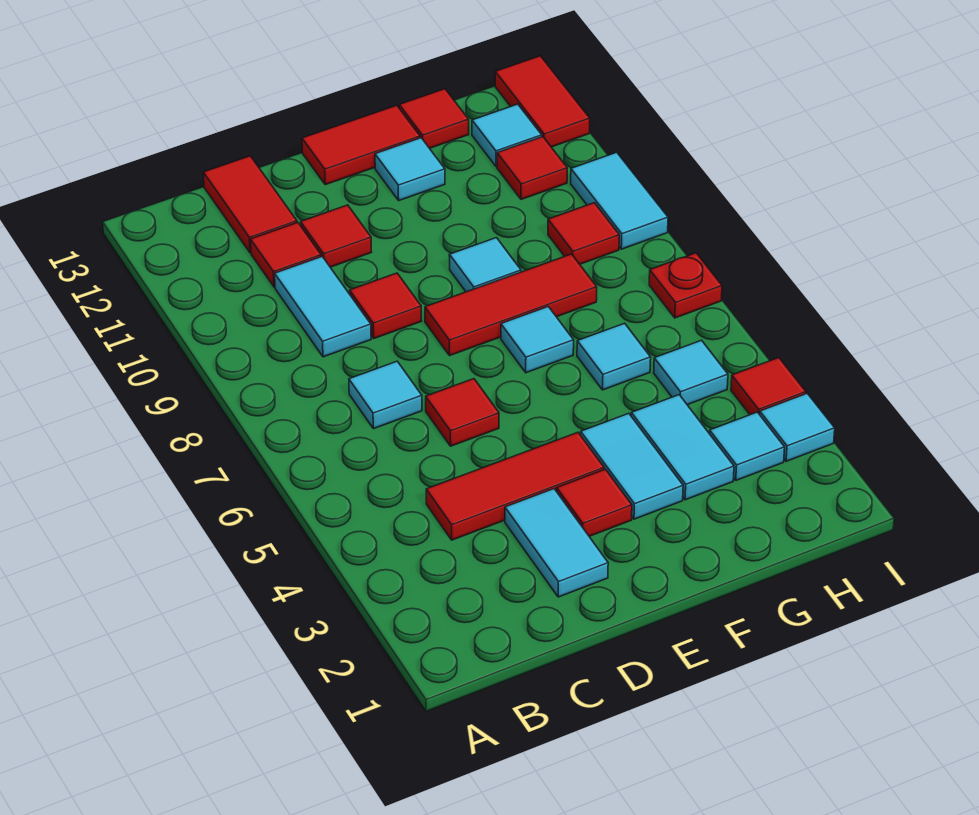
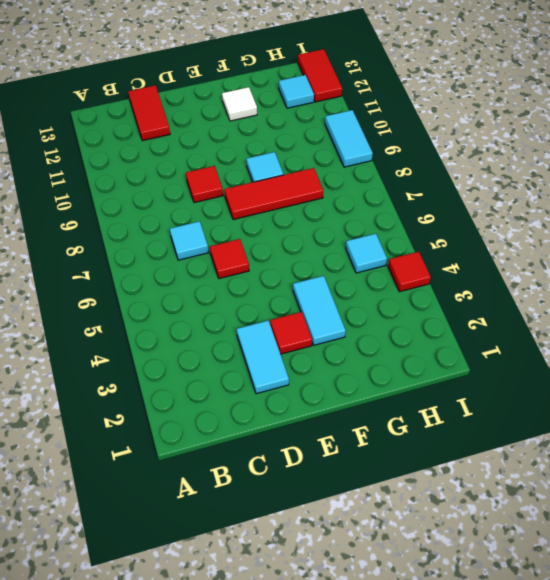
white 1x1 tile [222,87,257,121] -> cyan 1x1 tile [375,138,445,200]
none -> red 1x3 tile [426,432,604,540]
none -> cyan 1x2 tile [275,257,371,357]
none -> red 1x1 tile [251,223,321,287]

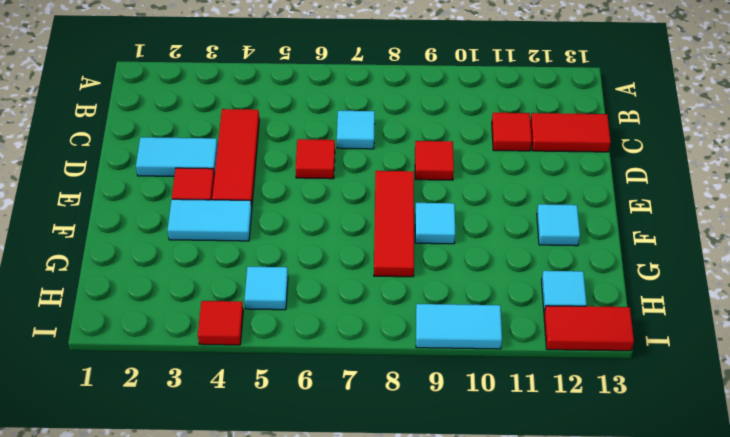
none -> cyan 1x2 tile [275,257,371,357]
none -> red 1x1 tile [301,205,371,267]
none -> red 1x2 tile [302,105,420,185]

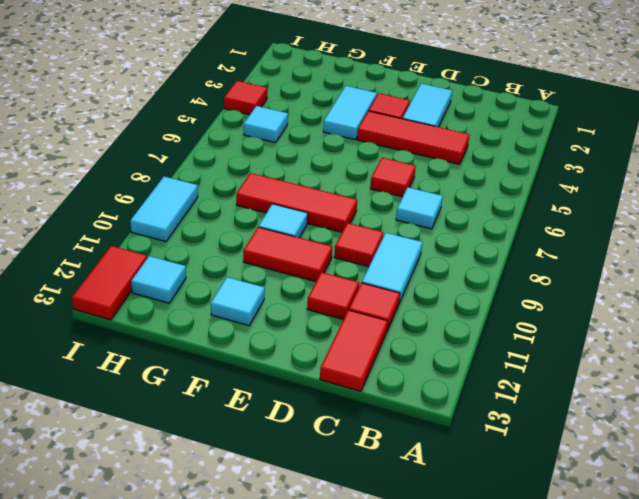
red 1x2 tile [243,227,333,282] -> red 1x2 tile moved to [302,105,420,185]
none -> cyan 1x1 tile [501,307,574,373]
none -> cyan 1x2 tile [631,395,734,500]
none -> cyan 1x1 tile [577,323,651,390]

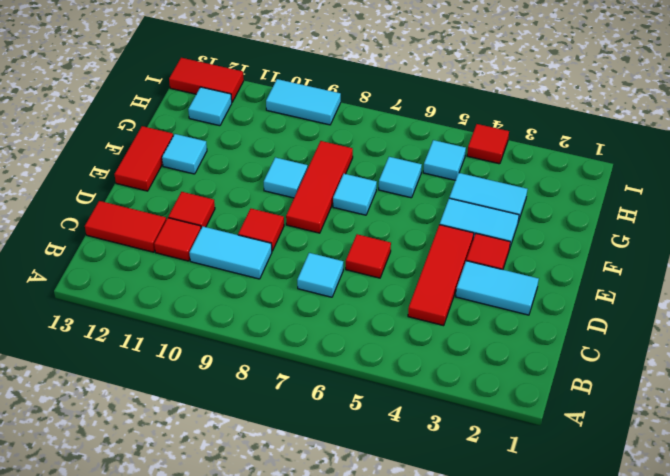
none -> red 1x1 tile [399,89,469,148]
none -> cyan 1x1 tile [709,412,785,480]
none -> red 1x1 tile [548,203,619,264]

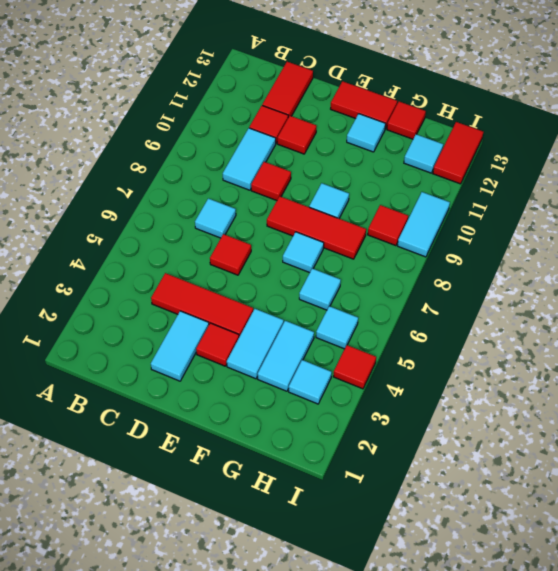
none -> red 1x1 tile [497,137,567,199]
none -> cyan 1x1 tile [760,393,835,461]
none -> red 1x1 plate [649,253,722,318]

